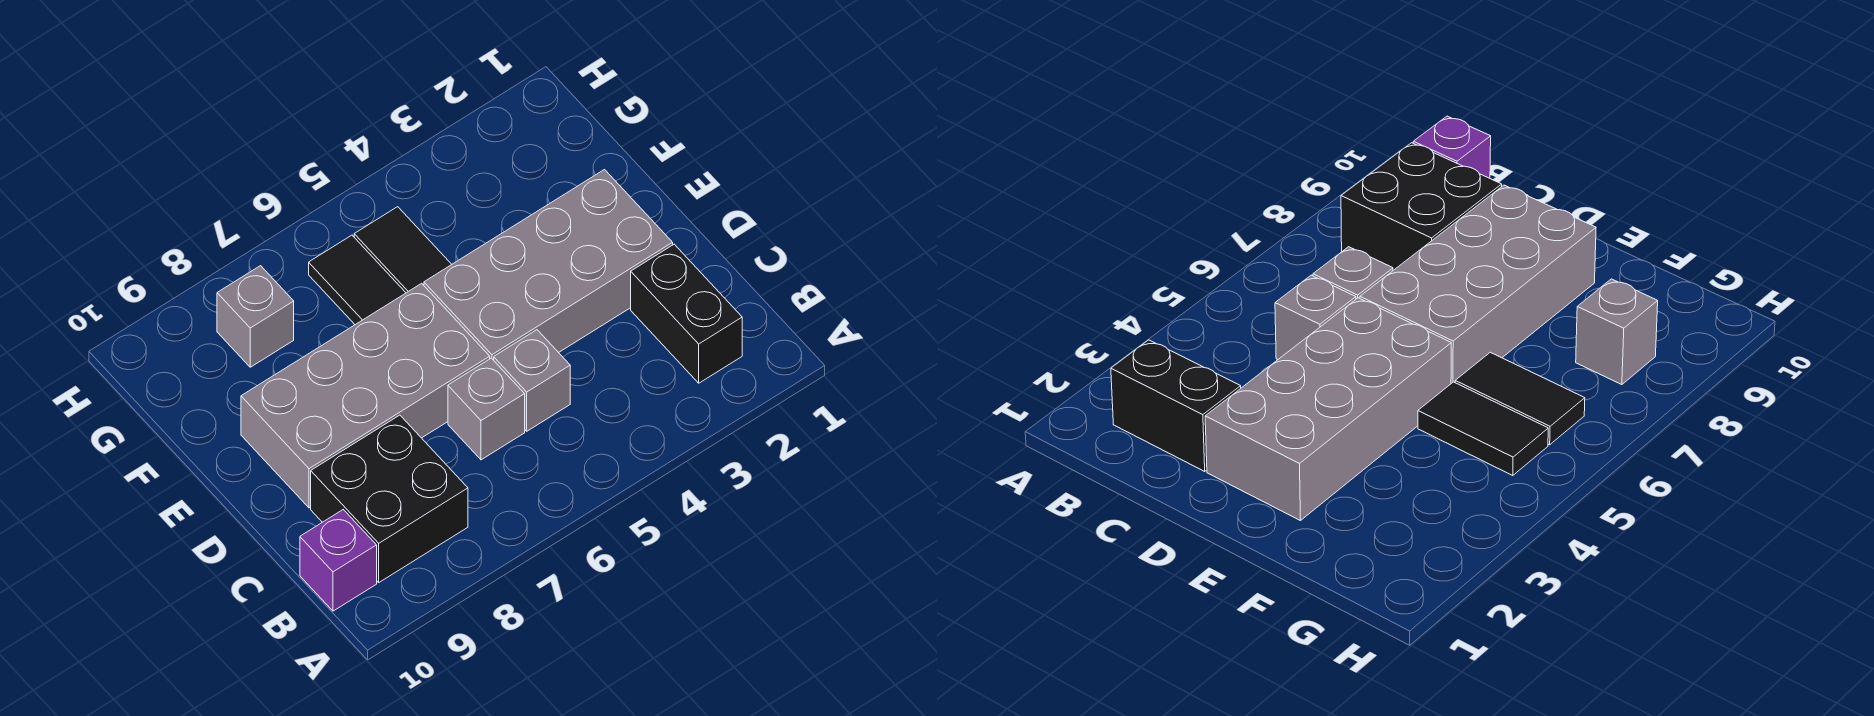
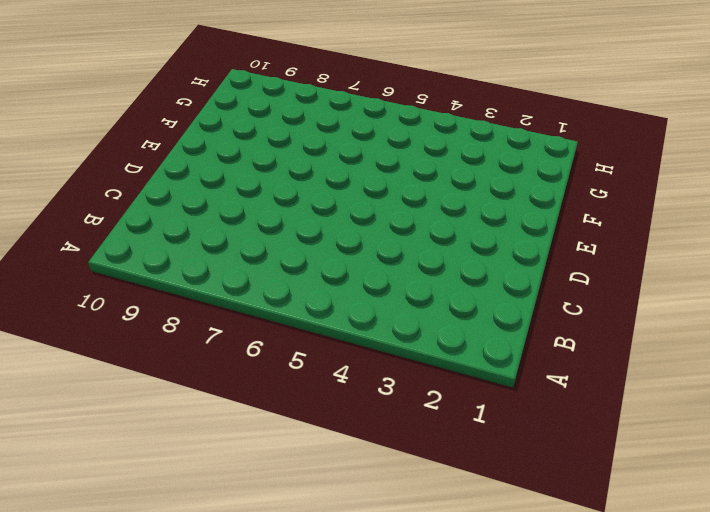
none -> black 1x2 brick [631,244,742,383]
none -> black 2x2 brick [311,415,468,582]

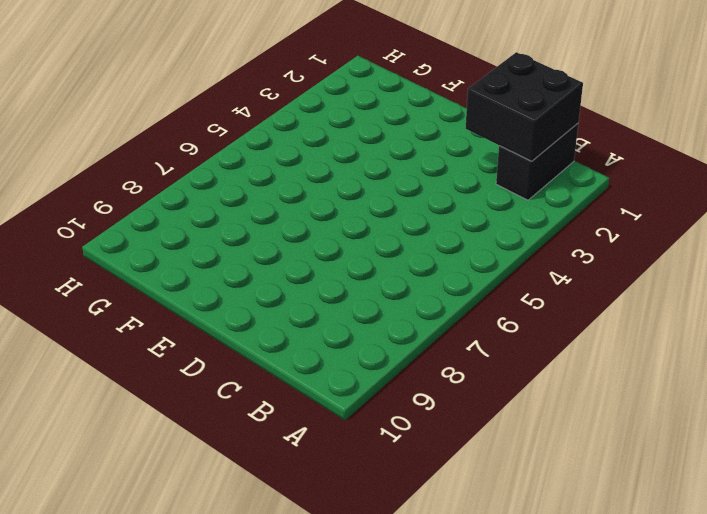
black 1x2 brick [496,124,578,200] -> black 1x2 brick turned to [631,244,742,383]
black 2x2 brick [465,52,583,161] -> black 2x2 brick moved to [311,415,468,582]
none -> purple 1x1 brick [300,510,377,611]
none -> grey 1x1 brick [494,330,570,431]

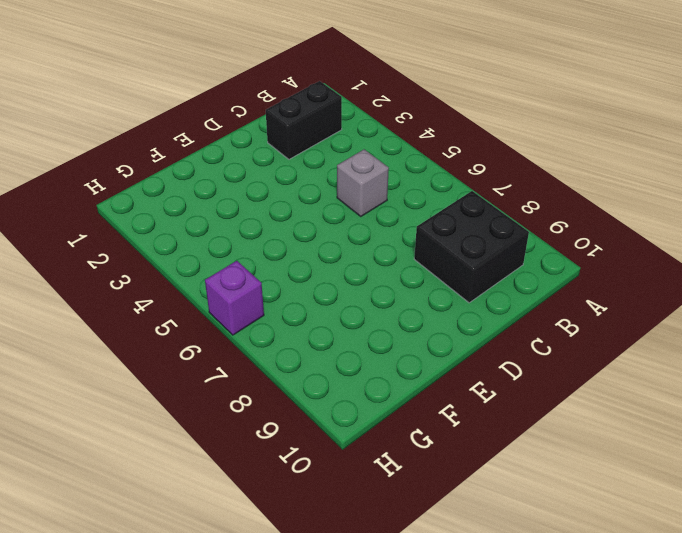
purple 1x1 brick [205,261,264,335] -> purple 1x1 brick moved to [300,510,377,611]
none -> grey 1x1 brick [448,358,525,460]
none -> grey 2x4 brick [424,170,673,360]

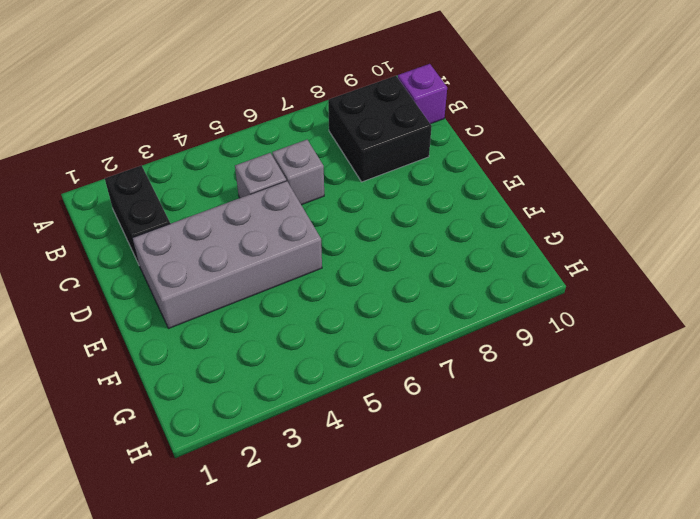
none -> grey 2x4 brick [241,283,490,508]
none -> black 1x2 tile [354,207,452,293]

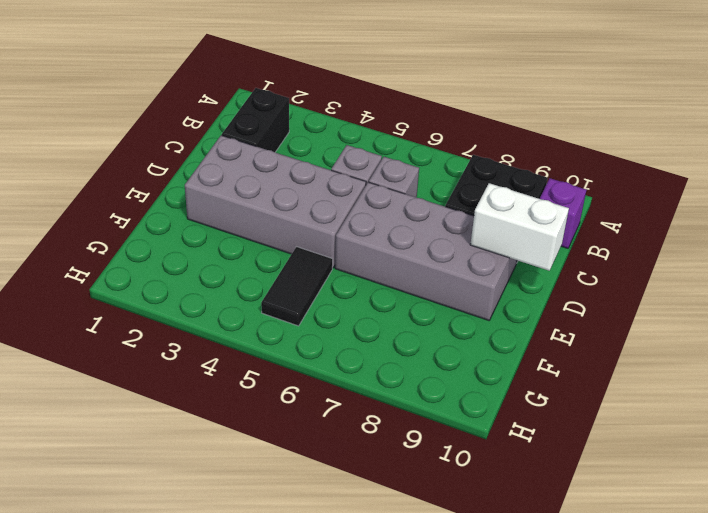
white 1x2 brick [470,183,569,271] -> none
none -> black 1x2 tile [309,235,406,325]
none -> grey 1x1 brick [217,266,294,367]

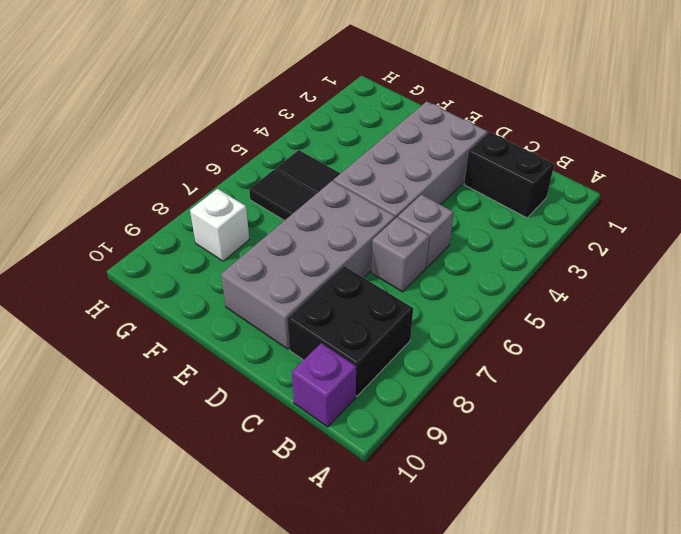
white 1x1 brick [190,189,250,261] -> grey 1x1 brick [217,266,294,367]

